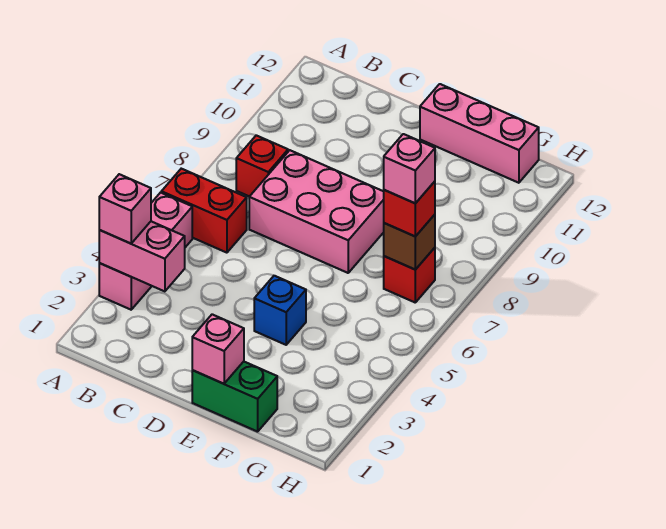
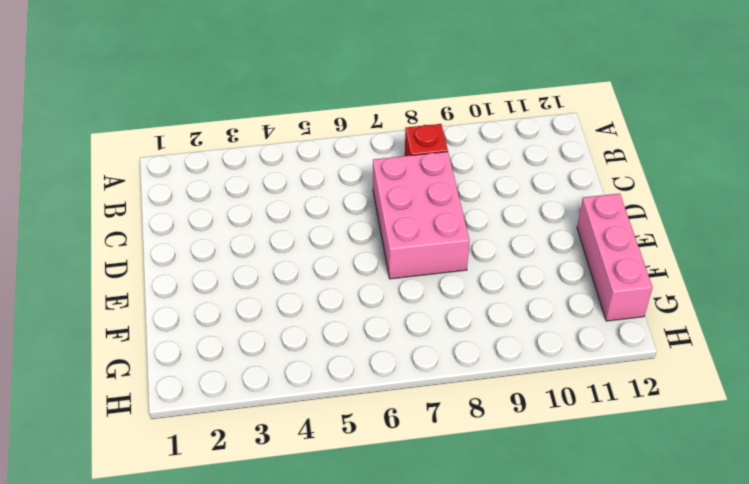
none -> pink 1x3 brick [99,193,192,310]
none -> red 1x2 brick [161,169,247,253]
none -> green 1x2 brick [192,362,277,432]

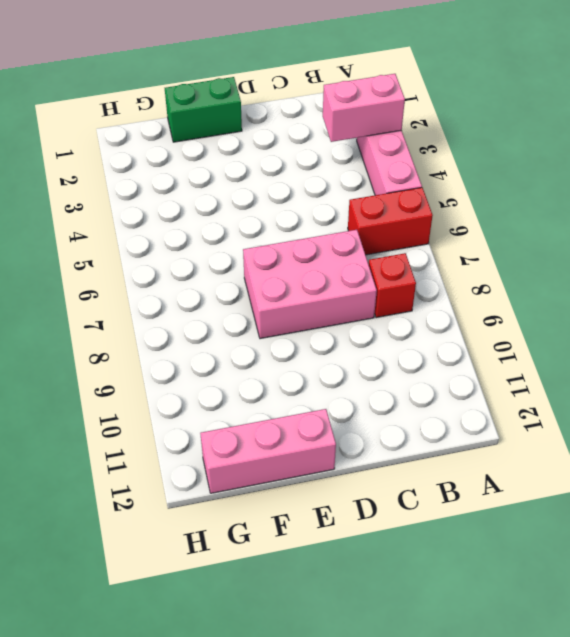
none -> blue 1x1 brick [254,276,306,345]
none -> red 1x1 brick [384,248,435,302]
none -> pink 1x1 brick [192,314,244,384]

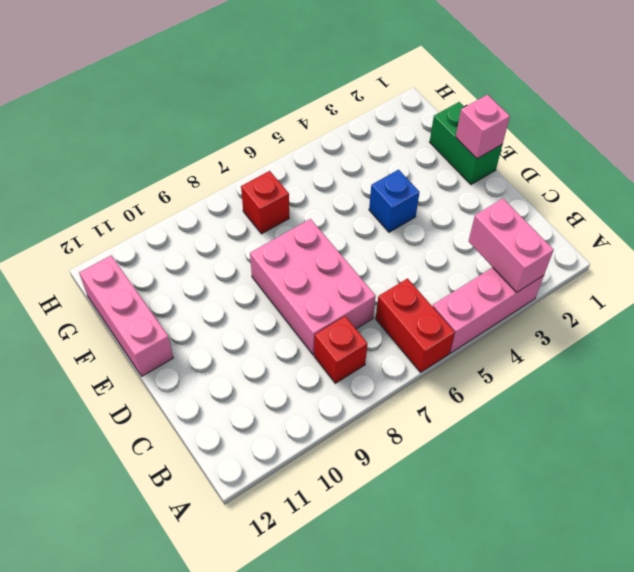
none -> brown 1x1 brick [384,215,435,270]
none -> pink 1x1 brick [99,174,151,244]
none -> red 1x1 brick [384,181,435,236]

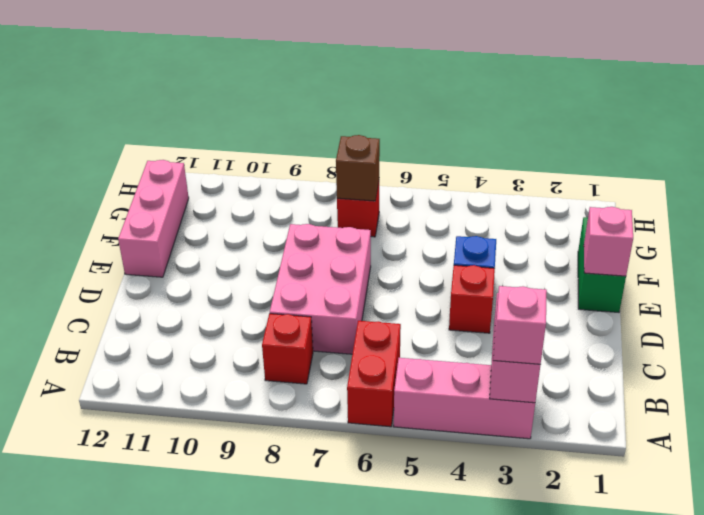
red 1x1 brick [449,265,495,333] -> red 1x1 brick moved to [384,181,435,236]
none -> pink 1x1 brick [384,134,435,203]

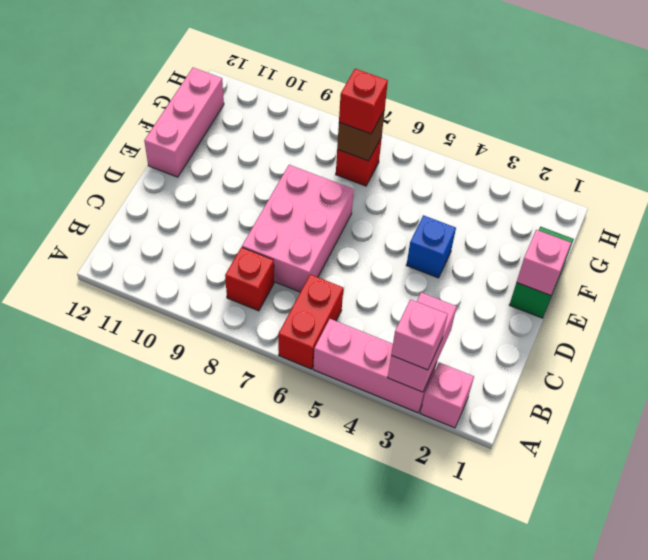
pink 1x1 brick [420,363,474,428] -> pink 1x1 brick moved to [384,134,435,203]

